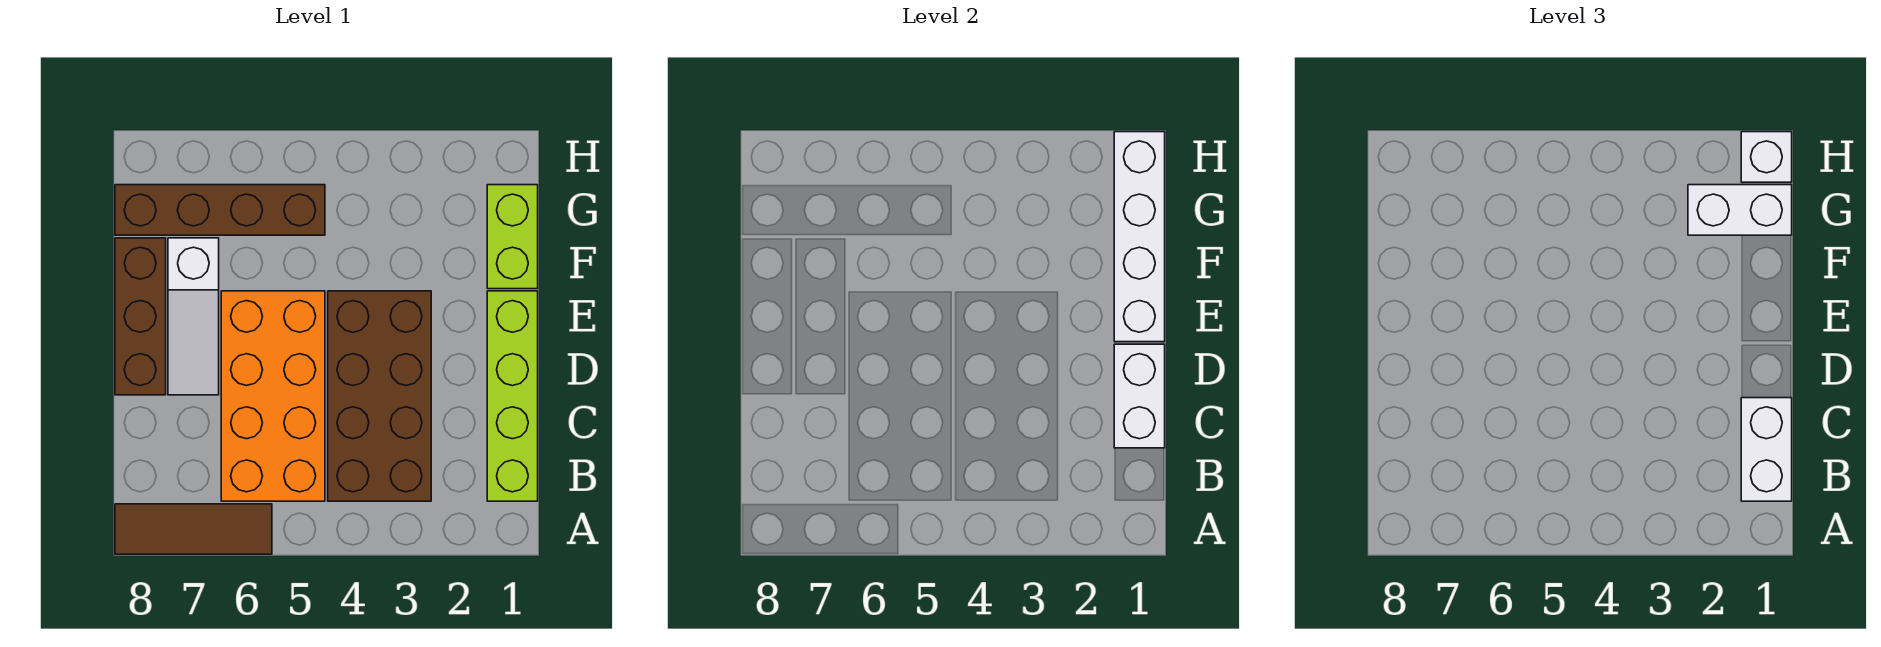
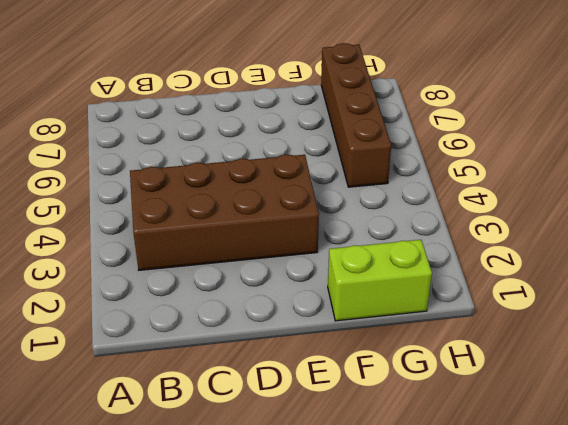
none -> brown 1x3 tile [115,504,272,554]
none -> lime 1x4 brick [487,291,538,501]
none -> orange 2x4 brick [221,291,325,501]

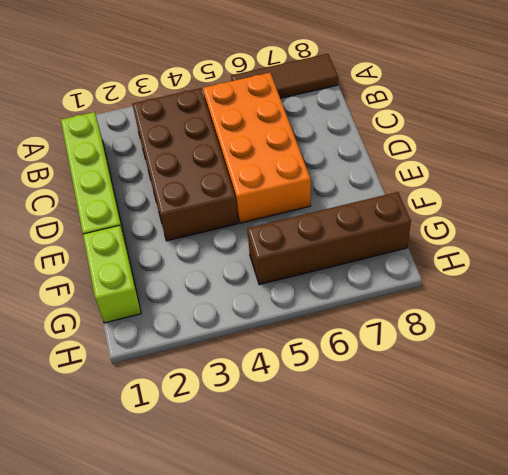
none -> white 1x3 slope [168,238,219,395]
none -> brown 1x3 brick [115,238,166,395]
none -> white 1x2 brick [1114,344,1165,448]

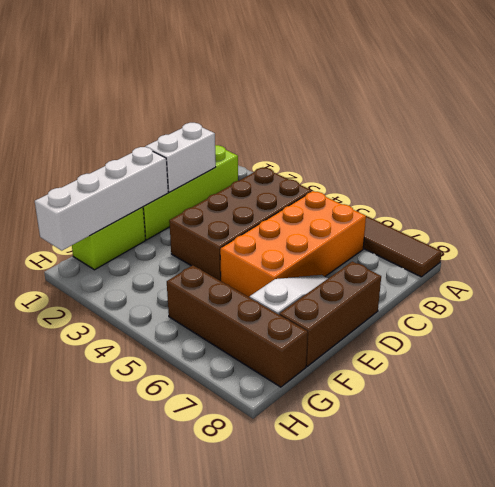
none -> white 1x2 brick [1741,398,1792,501]
none -> white 1x2 brick [1688,185,1792,235]
none -> white 1x1 brick [1741,132,1792,182]

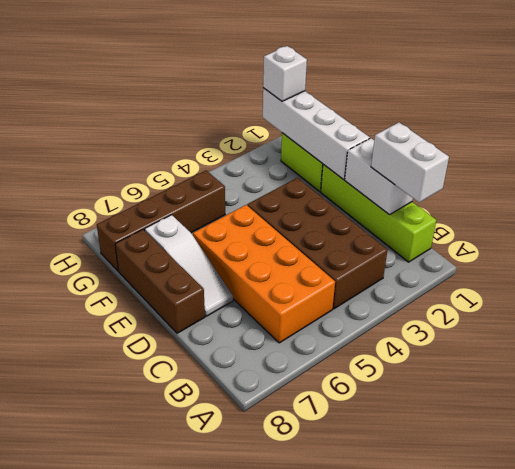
none -> brown 1x3 tile [115,504,272,554]
none -> white 1x2 brick [1688,185,1792,235]

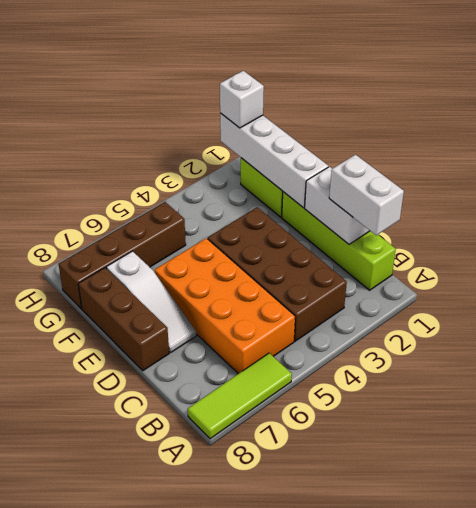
lime 1x3 tile [188,353,292,439] -> brown 1x3 tile [115,504,272,554]
none -> white 1x2 brick [1688,185,1792,235]

